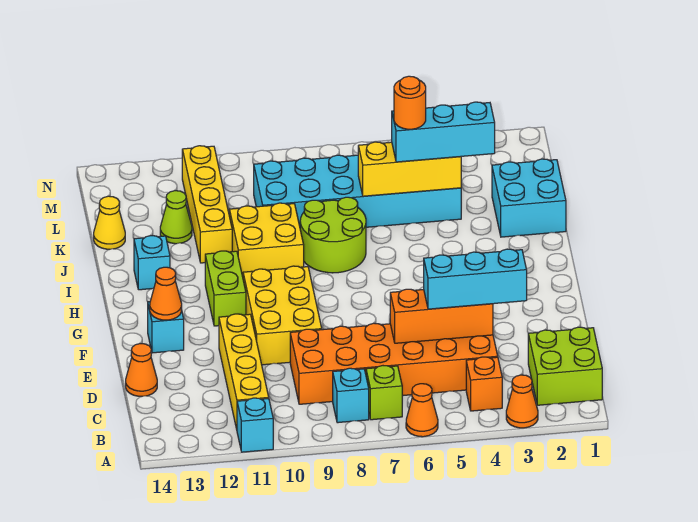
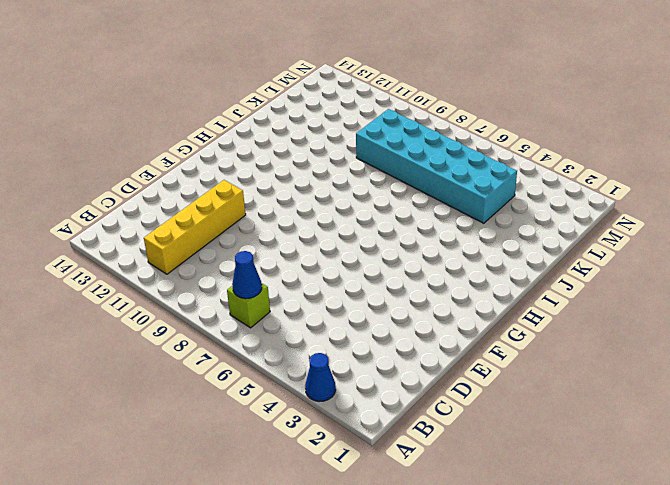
blue 1x1 cone [305,353,336,402] -> orange 1x1 cone [506,375,538,428]
blue 1x1 cone [232,251,262,299] -> none
none -> orange 1x1 cone [406,384,438,437]
none -> cyan 1x1 brick [237,398,273,452]
none -> lime 2x2 brick [528,327,602,405]

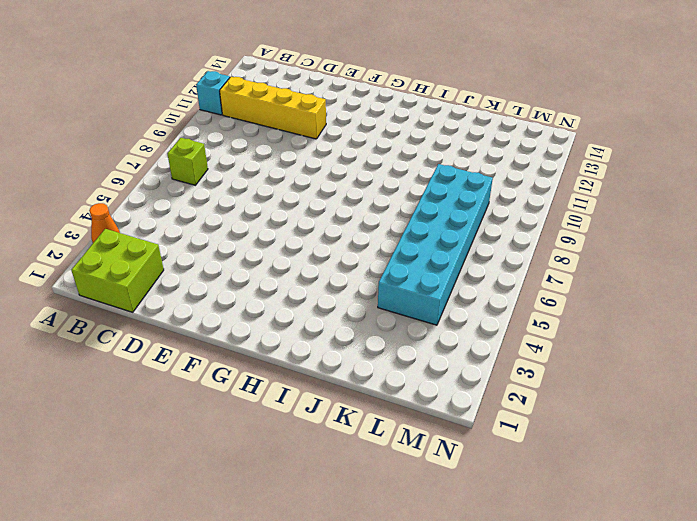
none -> orange 1x1 cone [406,384,438,437]
none -> orange 1x1 brick [466,357,502,411]
none -> cyan 1x1 brick [333,368,369,423]

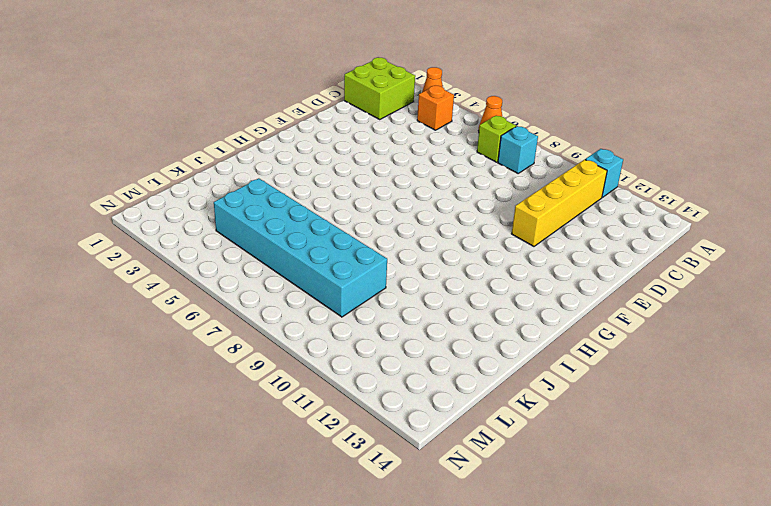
none -> orange 2x6 brick [290,323,498,404]
none -> orange 1x1 cone [126,344,157,396]
none -> yellow 2x3 brick [243,266,322,365]

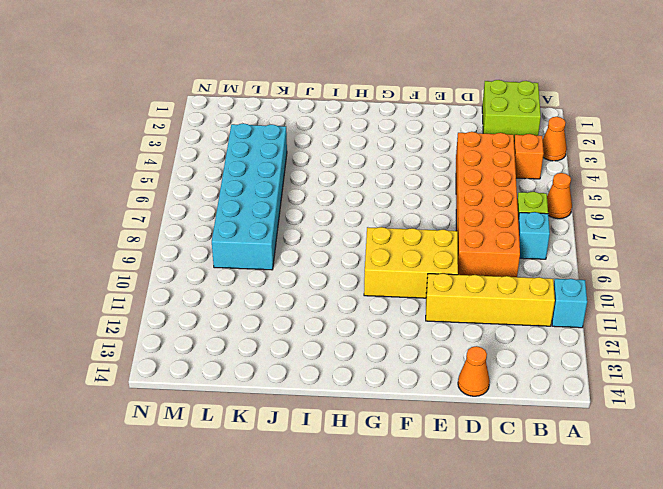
none -> cyan 1x1 brick [148,302,184,353]
none -> lime 1x2 brick [205,251,246,326]
none -> lime 2x2 round brick [300,197,366,273]

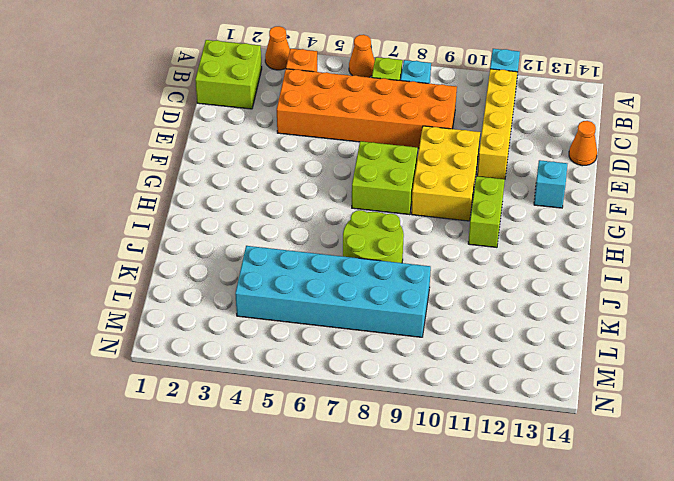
lime 2x2 brick [352,141,418,215] -> none
none -> yellow 2x2 brick [229,203,304,277]
none -> cyan 1x1 brick [134,236,170,290]
none -> cyan 2x2 brick [492,159,566,237]

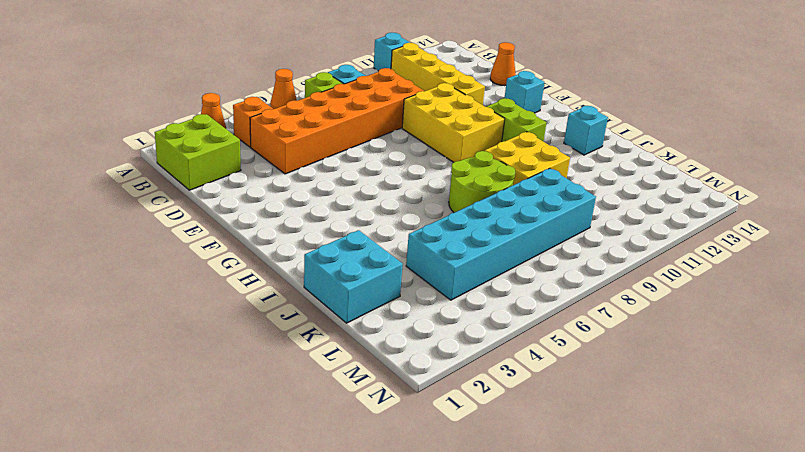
none -> yellow 1x4 brick [182,146,232,263]
none -> lime 1x1 cone [160,191,192,244]
none -> yellow 1x1 cone [94,196,125,249]

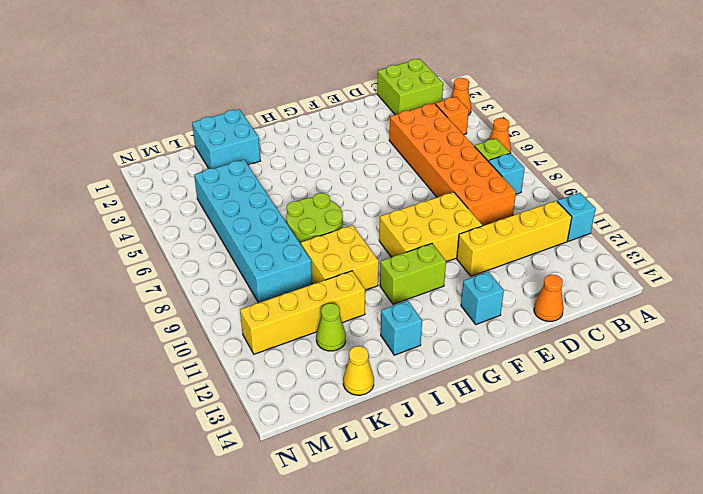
none -> orange 1x3 brick [390,289,493,343]
none -> orange 1x1 cone [150,267,182,320]
none -> yellow 1x3 brick [358,142,461,196]

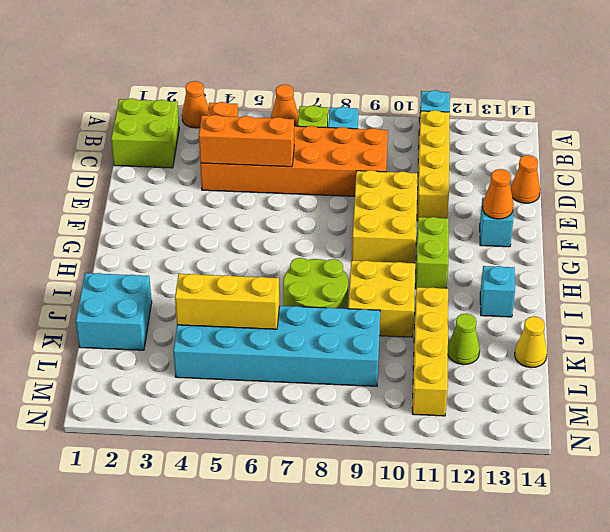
none -> cyan 1x3 brick [424,249,527,309]
none -> cyan 1x3 brick [392,102,495,162]
none -> orange 1x1 round brick [394,76,426,129]

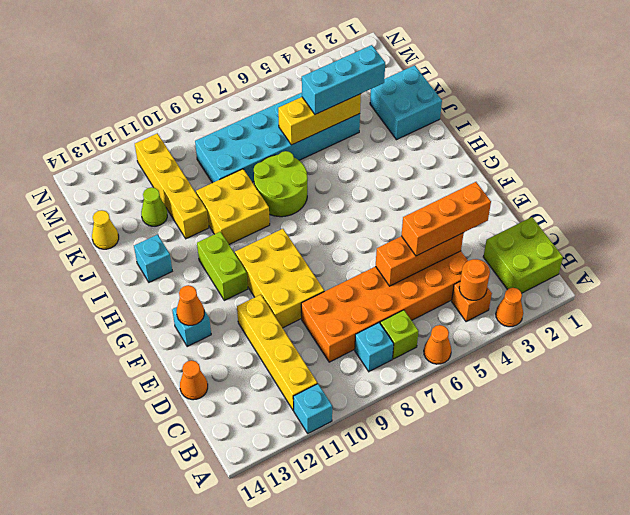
orange 1x1 round brick [459,259,490,300] -> orange 1x1 round brick moved to [394,76,426,129]
orange 1x3 brick [401,182,491,256] -> cyan 1x3 brick [424,249,527,309]

